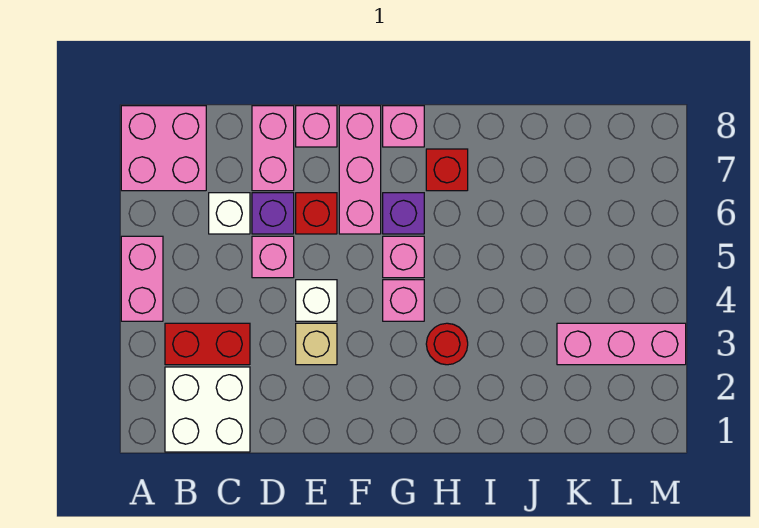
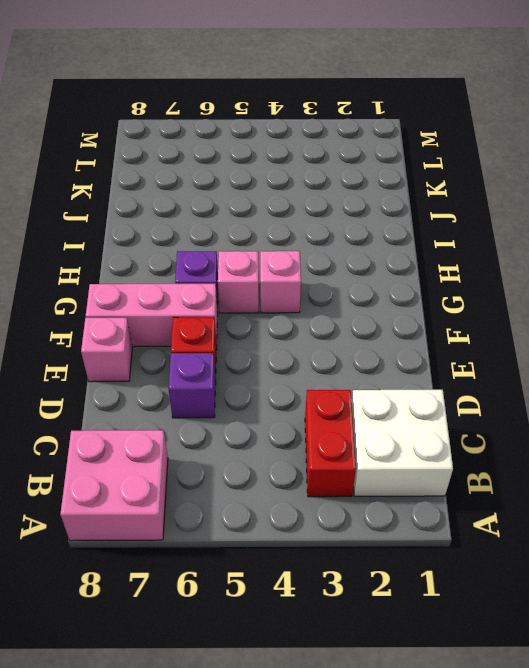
none -> pink 1x2 brick [121,236,163,321]
none -> white 1x1 brick [209,193,250,234]
none -> pink 1x1 brick [252,236,294,278]

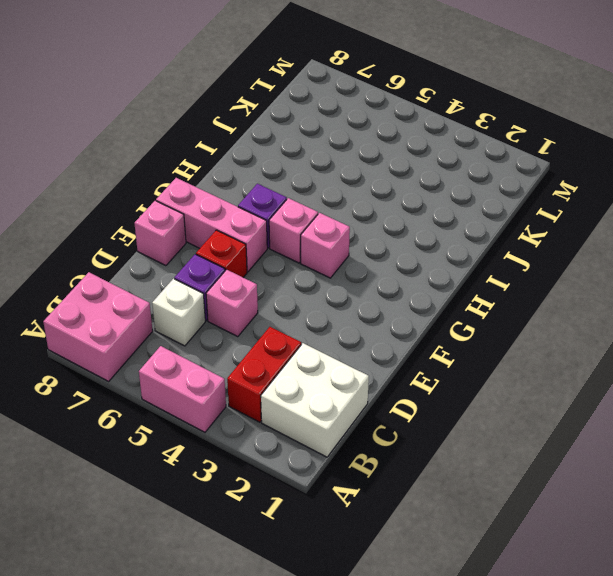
none -> pink 1x2 brick [252,106,294,191]
none -> tan 1x1 brick [296,323,337,365]
none -> white 1x1 brick [296,280,337,321]

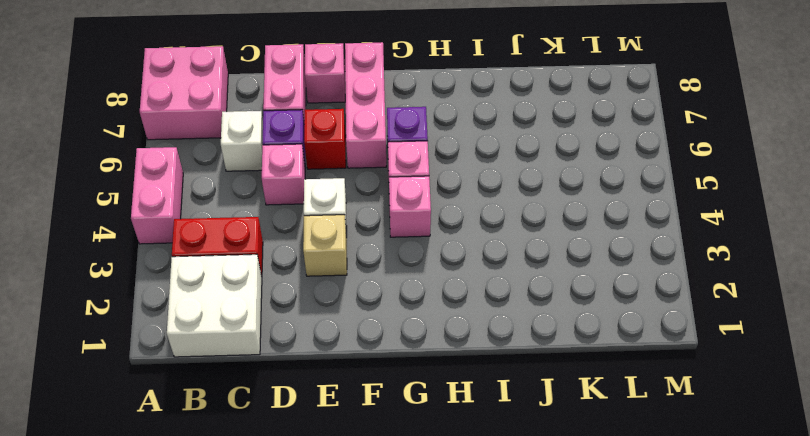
none -> pink 1x1 brick [383,106,424,147]
none -> red 1x1 round brick [426,323,468,365]
none -> red 1x1 brick [426,149,468,191]

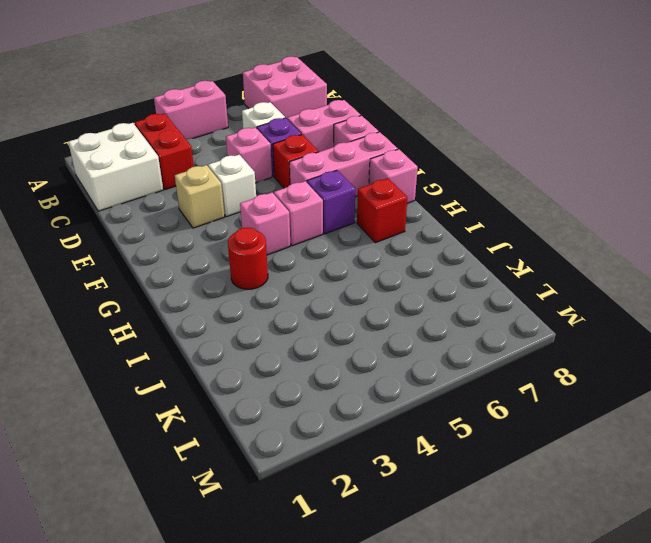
none -> pink 1x3 brick [557,323,686,365]

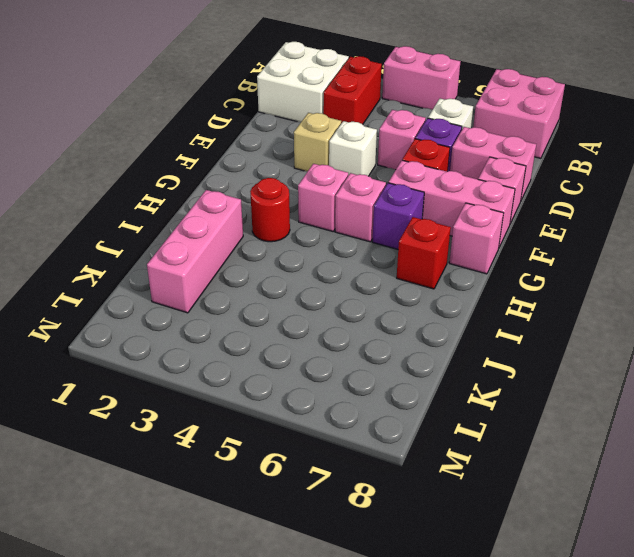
pink 1x3 brick [147,190,243,313] -> pink 1x3 brick moved to [557,323,686,365]

